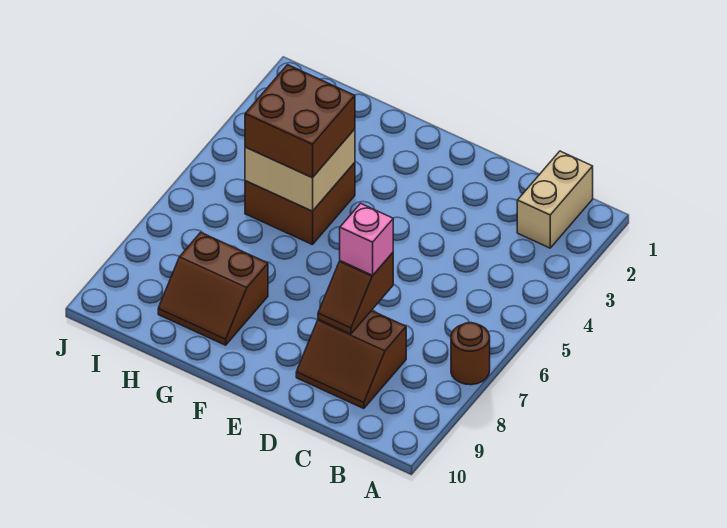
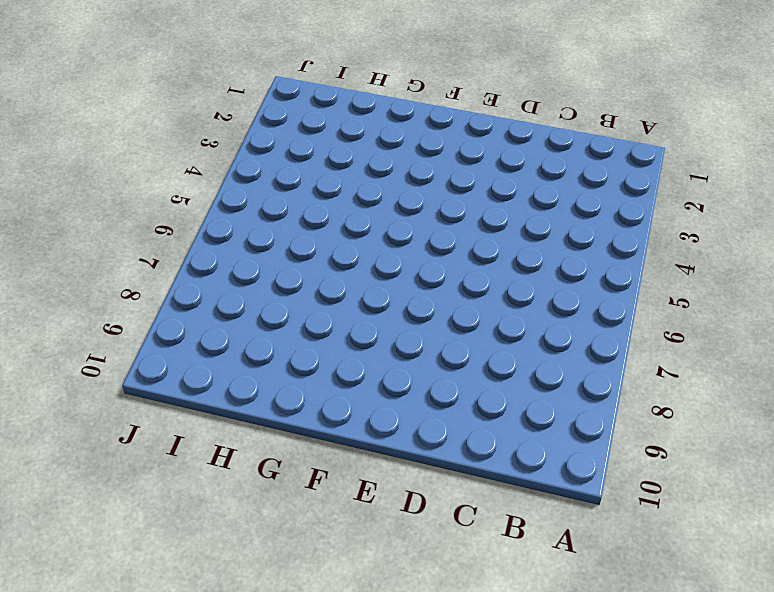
none -> brown 1x1 round brick [451,323,490,385]
none -> tan 1x2 brick [517,151,593,248]

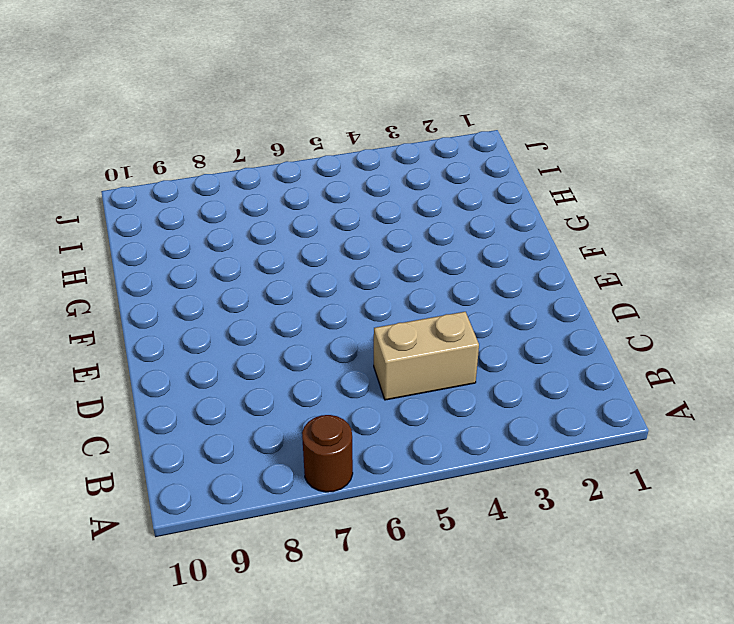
tan 1x2 brick [374,312,479,400] -> tan 1x2 brick moved to [517,151,593,248]
none -> brown 2x2 slope [296,311,406,409]
none -> brown 2x2 brick [245,163,355,245]

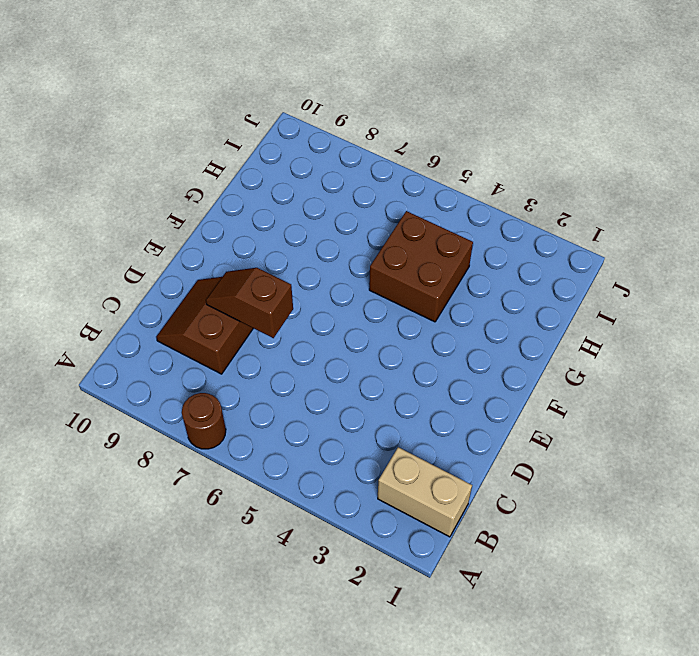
none -> brown 2x2 slope [158,232,268,345]
none -> tan 2x2 brick [245,129,355,211]

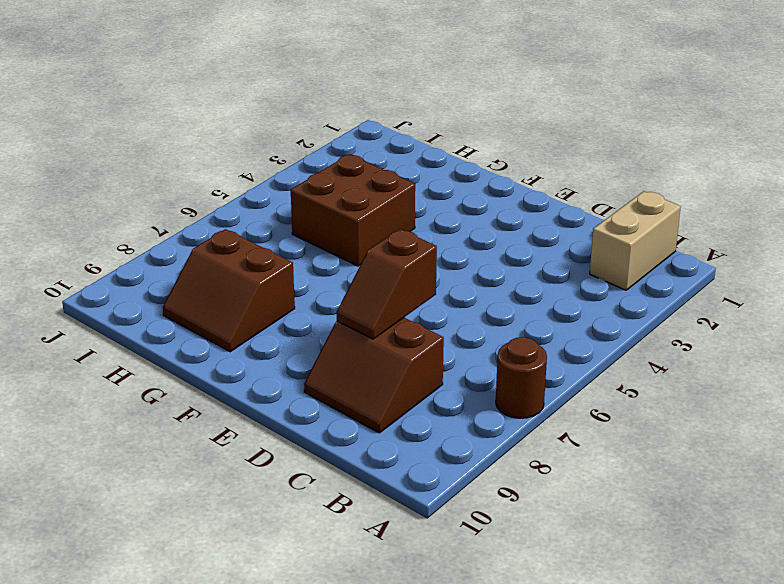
none -> tan 2x2 brick [245,129,355,211]
none -> pink 1x1 brick [340,203,393,275]

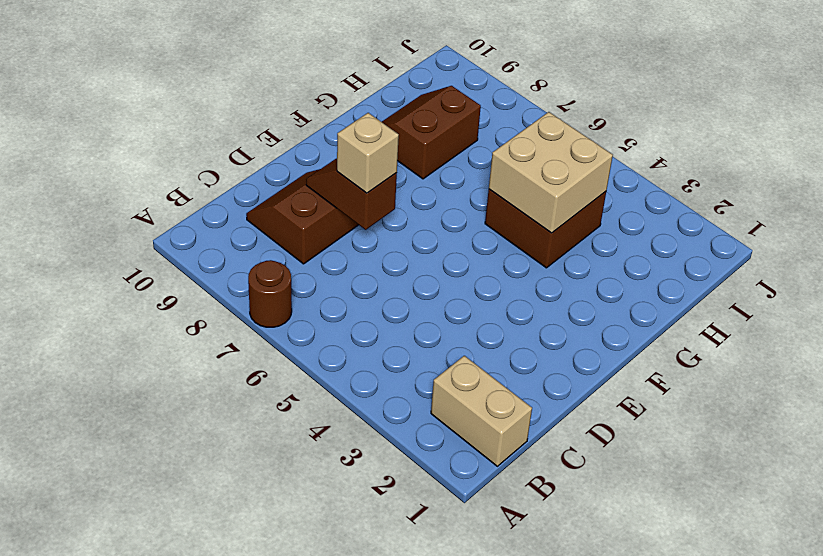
tan 1x1 brick [337,113,399,193] -> pink 1x1 brick [340,203,393,275]
none -> brown 2x2 brick [245,65,355,178]

